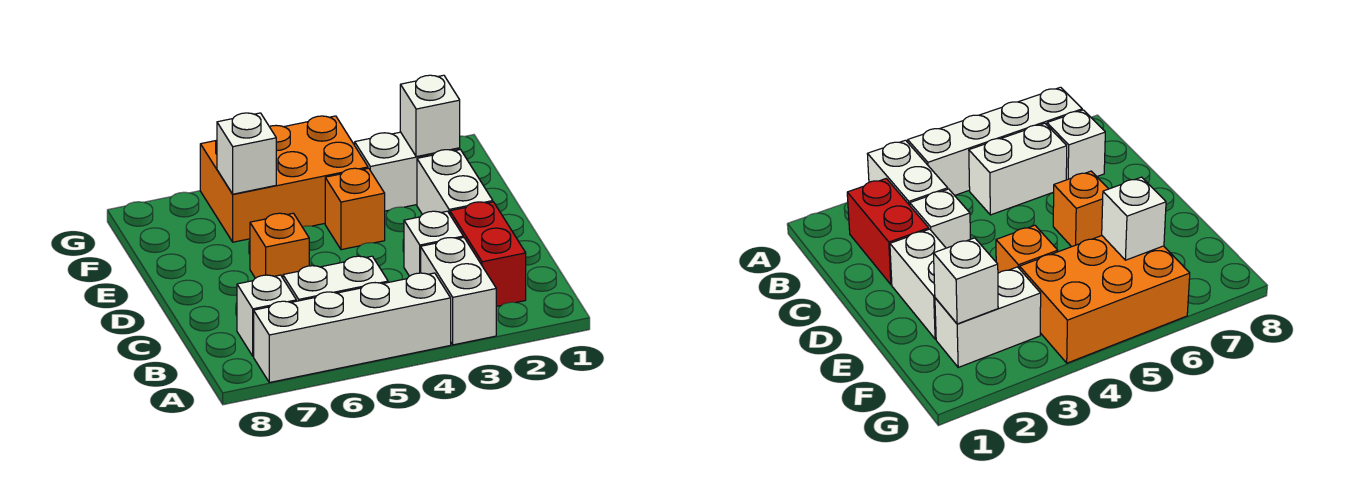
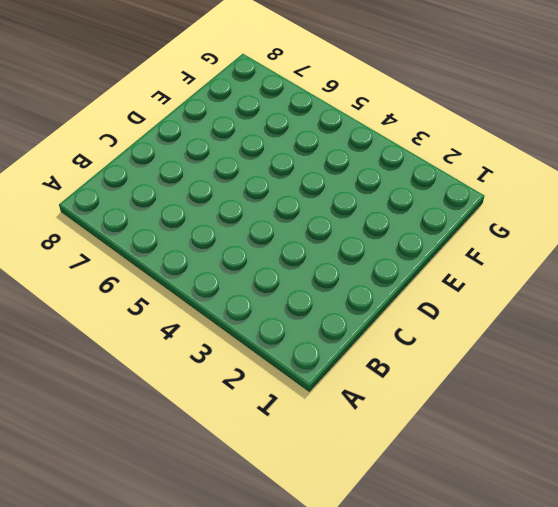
none -> white 1x2 brick [421,237,496,345]
none -> white 1x4 brick [254,273,451,382]
none -> red 1x2 brick [450,202,526,306]

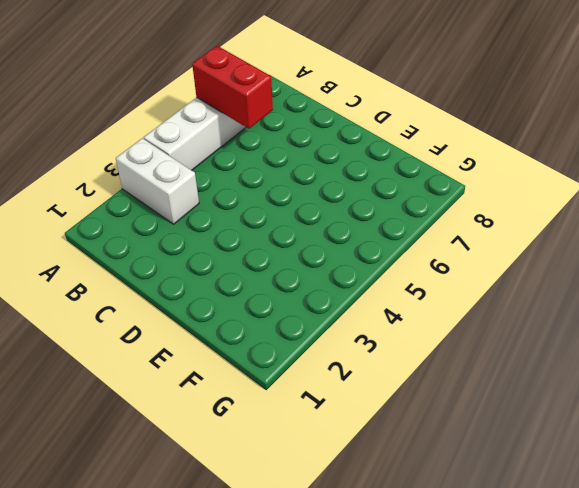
red 1x2 brick [192,46,273,129] -> red 1x2 brick moved to [450,202,526,306]
none -> white 1x2 brick [283,256,388,301]
none -> white 1x1 brick [237,275,296,356]
none -> white 1x1 brick [404,211,463,276]

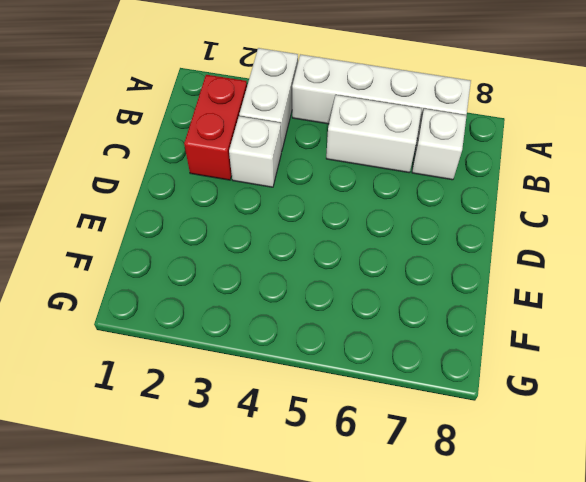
none -> white 1x2 brick [417,150,493,215]
none -> orange 1x1 brick [250,213,309,278]
none -> orange 1x1 brick [325,168,385,250]

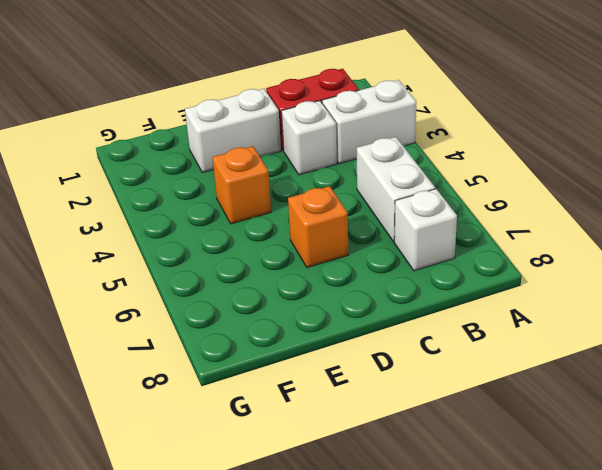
none -> white 1x4 brick [254,273,451,382]
none -> white 1x2 brick [355,132,460,211]
none -> orange 2x3 brick [200,116,368,242]

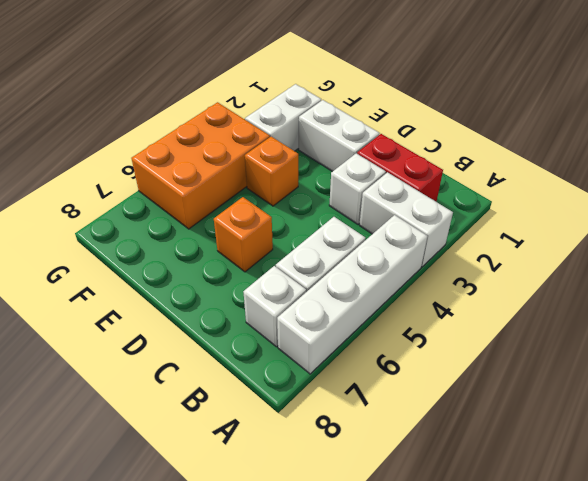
none -> white 1x1 brick [400,75,460,157]
none -> white 1x1 brick [217,113,276,194]

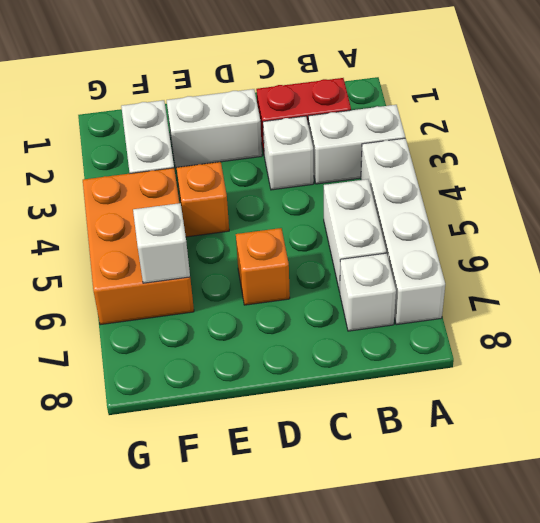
none -> white 1x1 brick [400,75,460,157]

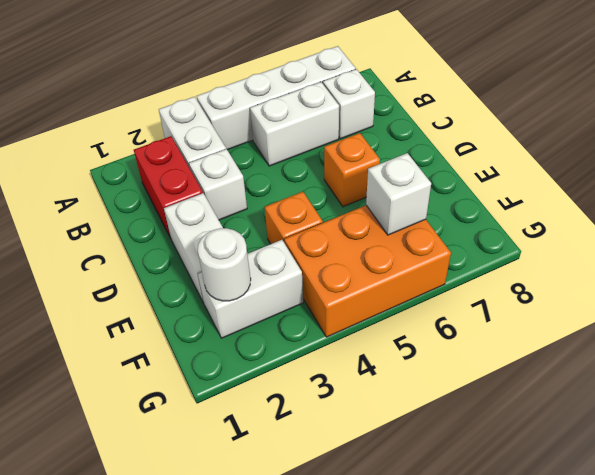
white 1x1 round brick [198,228,251,301] -> white 1x1 brick [400,75,460,157]

